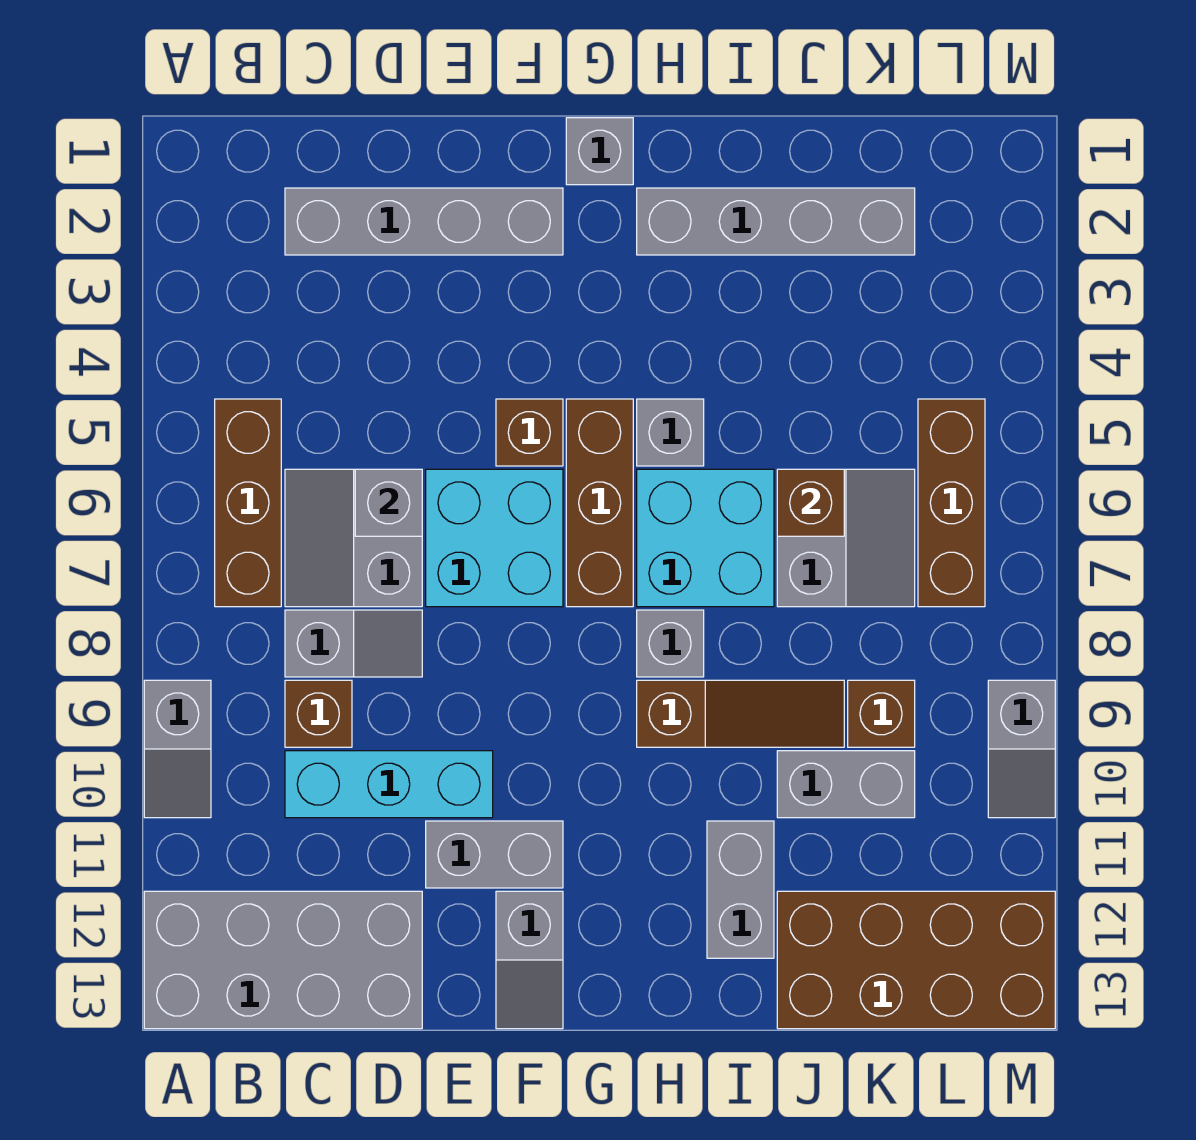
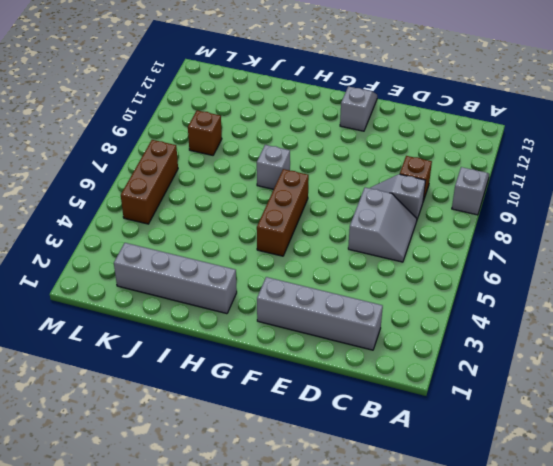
none -> grey 2x4 brick [144,891,422,1029]
none -> brown 1x3 brick [215,399,281,607]
none -> cyan 1x3 brick [285,751,493,818]

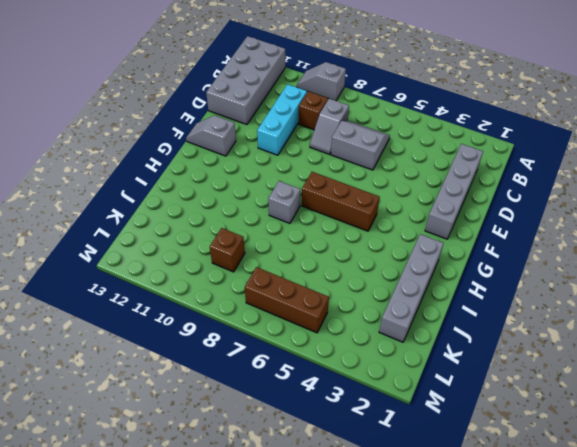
none -> brown 1x3 brick [215,399,281,607]
none -> cyan 2x2 brick [426,469,563,607]
none -> grey 1x2 brick [426,821,563,888]

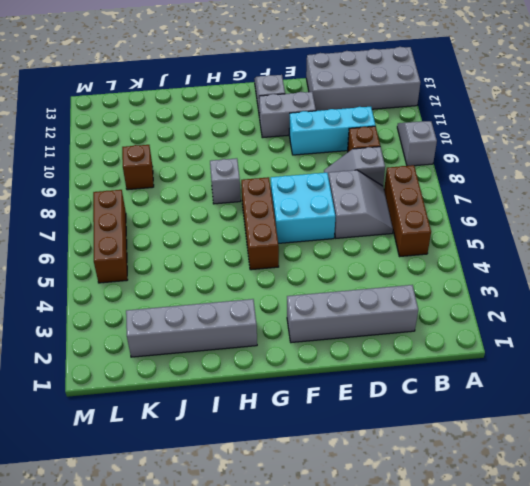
none -> brown 1x1 brick [496,399,563,466]
none -> grey 1x1 brick [566,118,633,185]
none -> grey 1x1 brick [637,399,704,466]

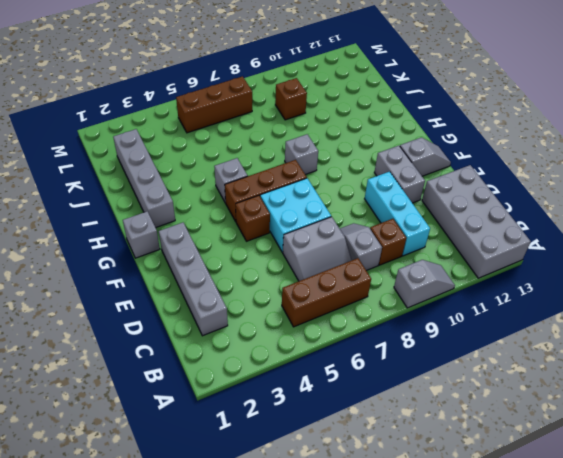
none -> cyan 2x2 brick [637,469,774,607]
none -> brown 1x3 slope [637,680,844,747]
none -> grey 1x2 brick [707,821,774,958]

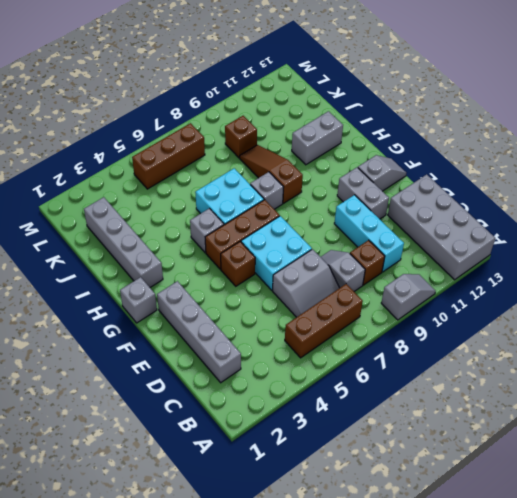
none -> grey 2x2 slope [777,469,915,607]
none -> grey 1x2 brick [777,751,915,818]
none -> brown 2x4 brick [777,891,1055,1029]

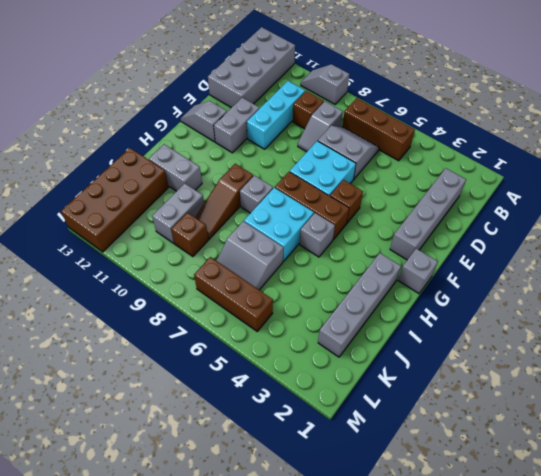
none -> grey 1x2 slope [988,680,1055,818]
none -> grey 1x1 brick [355,469,422,536]
none -> brown 1x1 brick [777,469,844,536]

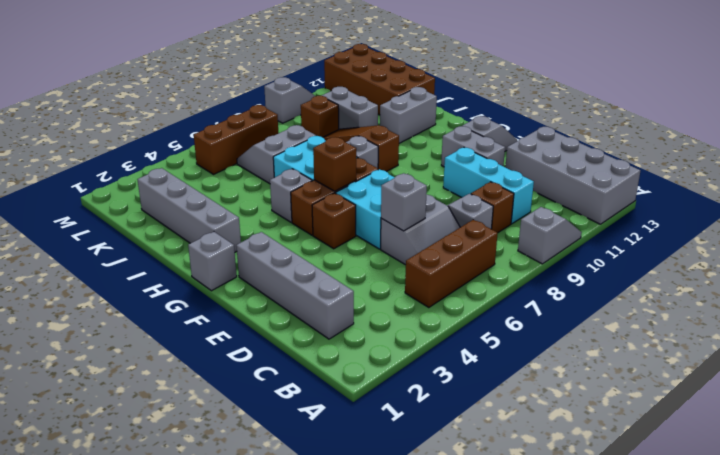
brown 1x1 brick [313,137,356,191] -> brown 1x1 brick moved to [777,469,844,536]

